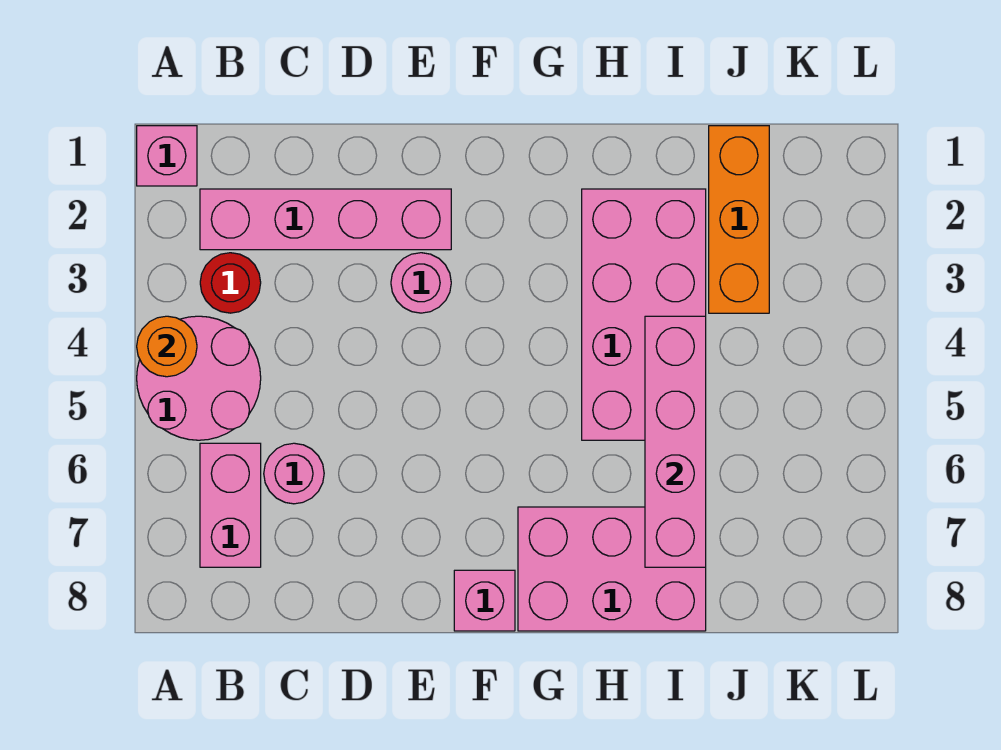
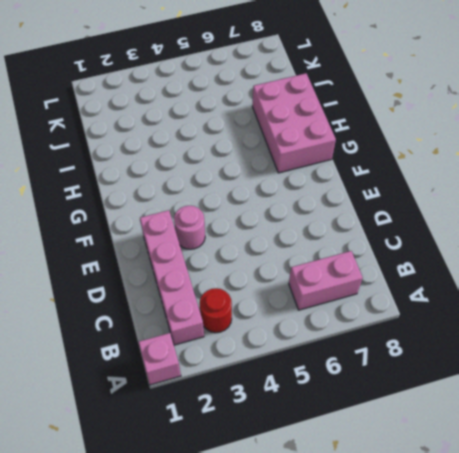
none -> pink 2x2 round brick [137,316,261,440]
none -> pink 1x1 round brick [264,443,324,504]
none -> pink 1x1 brick [454,570,515,631]

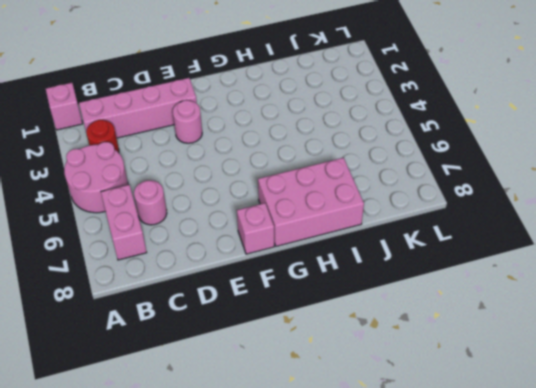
none -> pink 2x4 brick [582,189,706,440]
none -> orange 1x3 brick [709,126,769,313]
none -> orange 1x1 round brick [137,316,197,377]

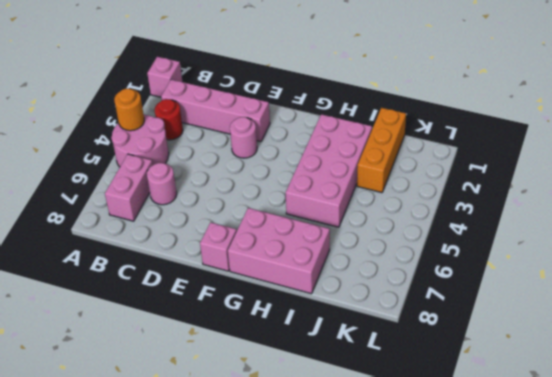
none -> pink 1x4 brick [645,316,706,567]

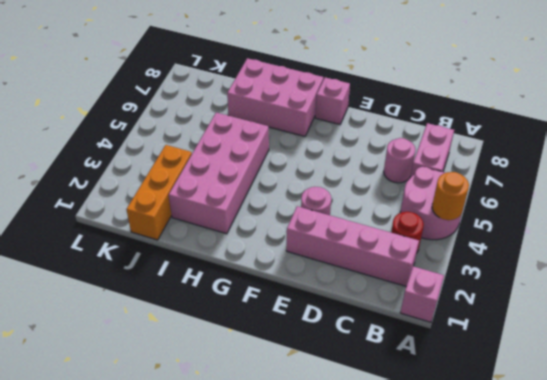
none -> pink 1x4 brick [645,316,706,567]

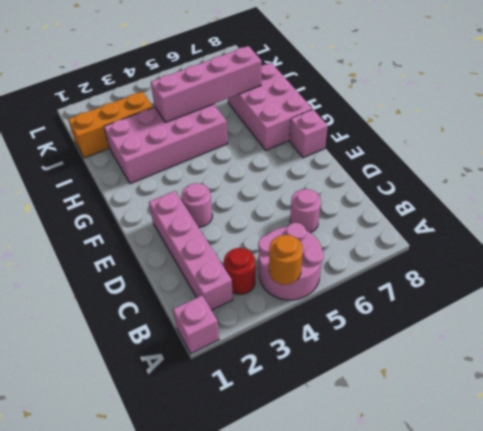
none -> pink 1x2 brick [200,443,261,567]

